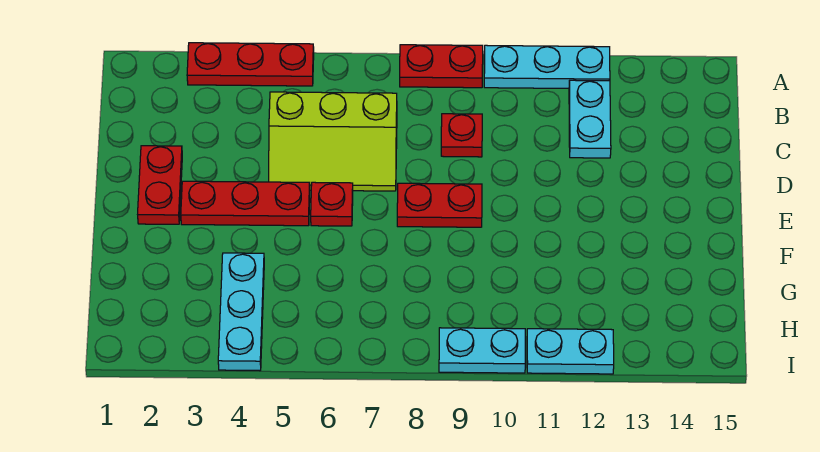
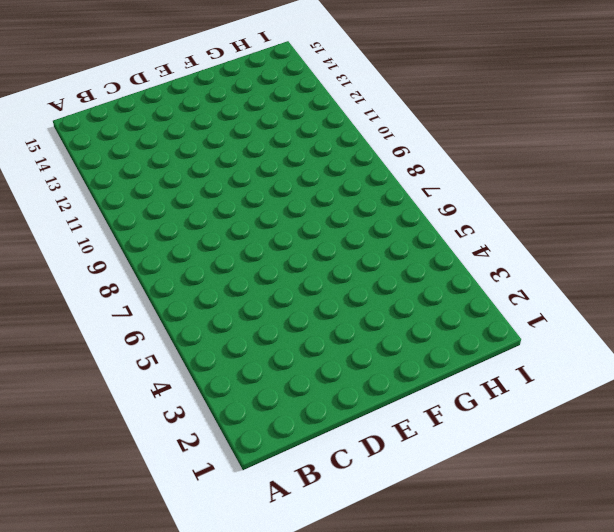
none -> red 1x3 plate [187,43,314,86]
none -> red 1x2 plate [400,45,483,88]
none -> cyan 1x3 plate [484,45,610,88]

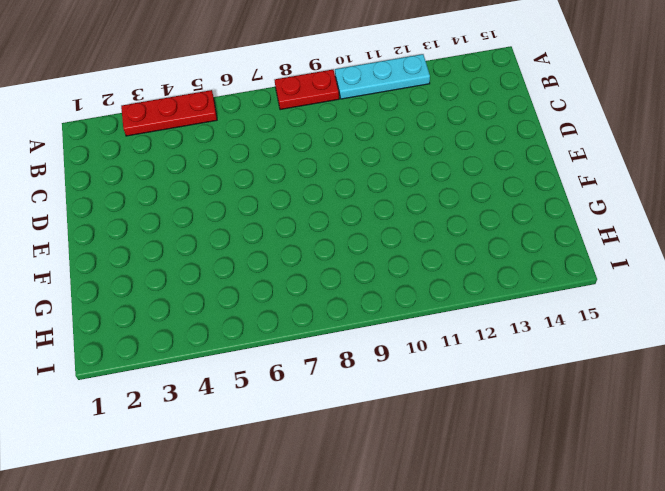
none -> cyan 1x2 plate [569,80,611,158]
none -> lime 2x3 slope [269,92,397,191]
none -> red 1x1 plate [441,114,482,157]

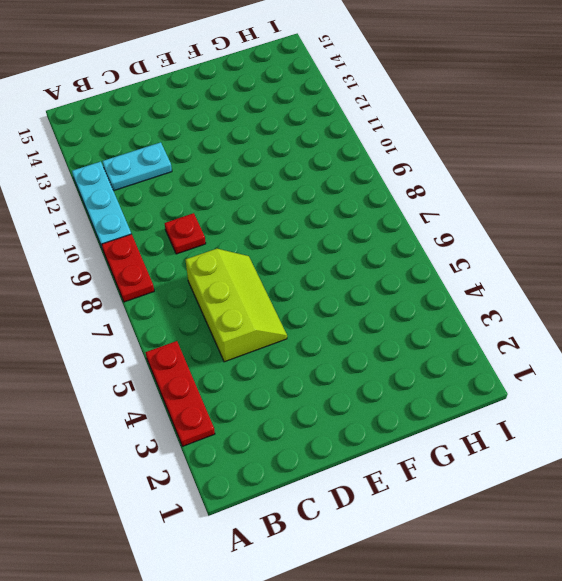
none -> red 1x2 plate [138,146,182,224]
none -> red 1x3 plate [181,181,310,226]
none -> red 1x1 plate [311,182,353,226]

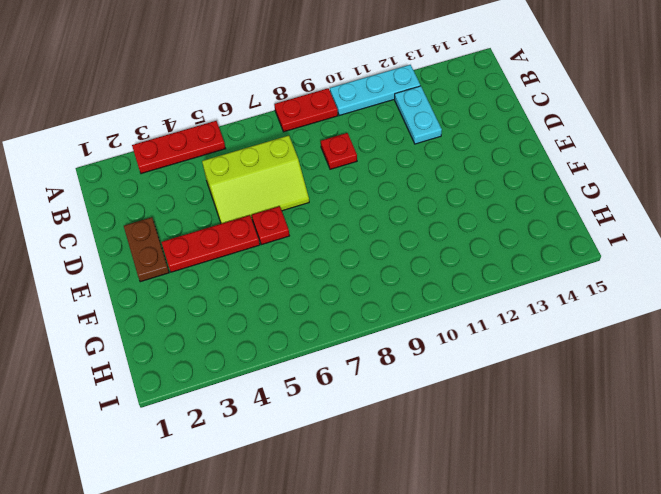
brown 1x2 plate [124,217,169,282] -> red 1x2 plate [138,146,182,224]
none -> red 1x2 plate [397,183,482,227]
none -> cyan 1x3 plate [218,253,264,371]
none -> cyan 1x2 plate [439,328,525,373]

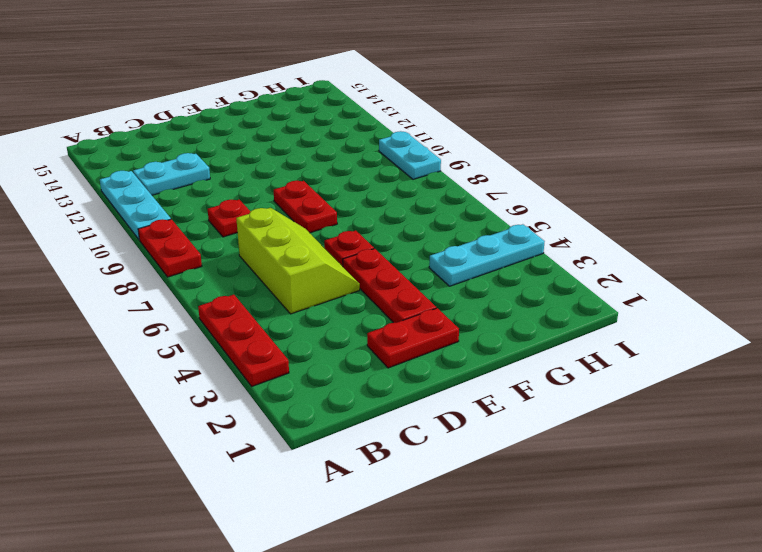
none -> cyan 1x2 plate [527,329,614,374]

